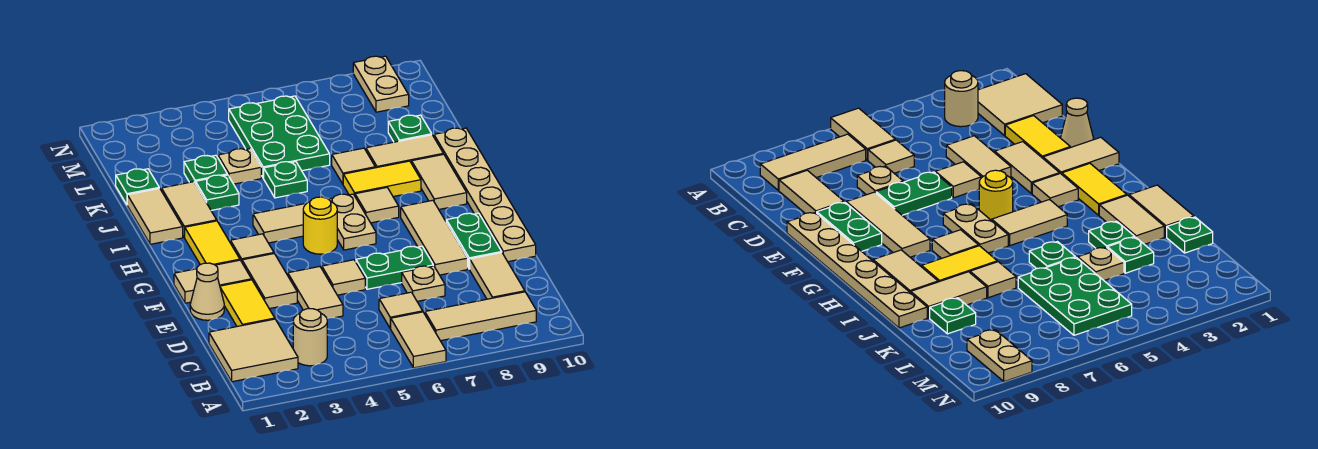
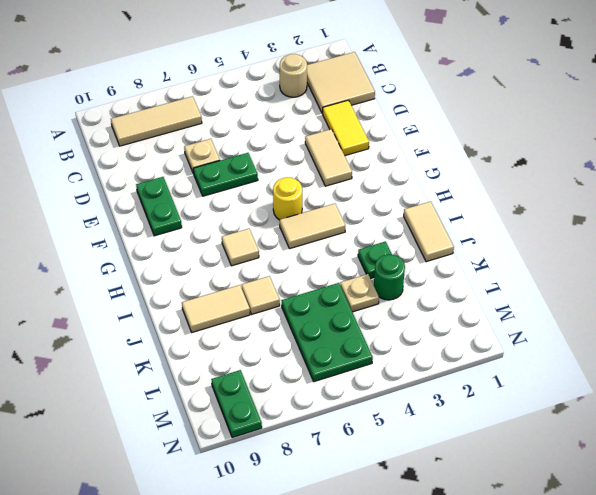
green 1x1 round brick [374,254,405,300] -> green 1x1 plate [184,155,227,184]
green 1x2 plate [211,370,262,438] -> tan 1x2 plate [353,56,409,112]
none -> tan 1x2 tile [390,312,446,368]
none -> tan 1x1 tile [379,292,423,328]
none -> tan 1x2 tile [470,253,525,299]
none -> tan 1x2 tile [288,267,343,318]

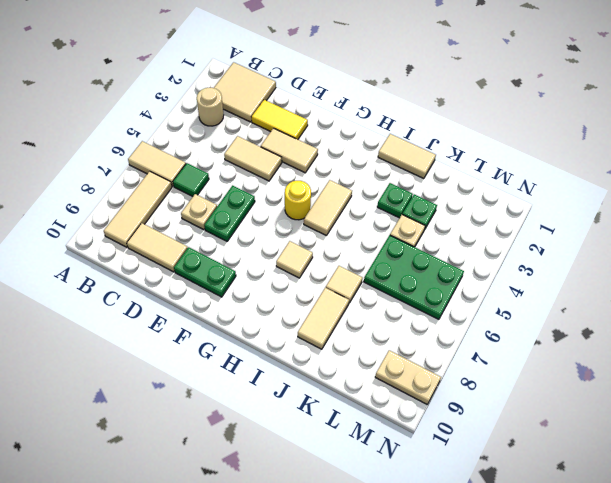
green 1x1 tile [173,163,209,196] -> tan 1x1 tile [379,292,423,328]
none -> tan 1x1 cone [190,263,224,320]
none -> tan 1x1 tile [322,260,365,295]
none -> tan 1x3 tile [401,200,468,275]
none -> tan 1x6 plate [434,128,536,262]

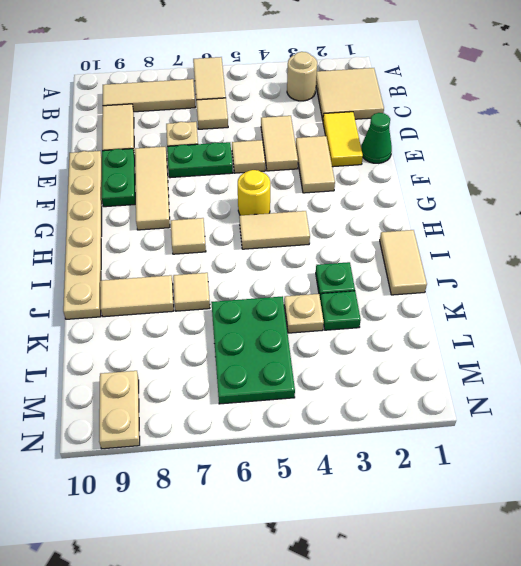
green 1x1 cone [361,113,392,163] -> tan 1x1 cone [190,263,224,320]
none -> tan 1x2 tile [174,260,252,303]
none -> yellow 1x2 tile [184,221,240,265]
none -> tan 1x1 tile [230,234,274,262]
none -> tan 1x2 plate [329,194,376,250]

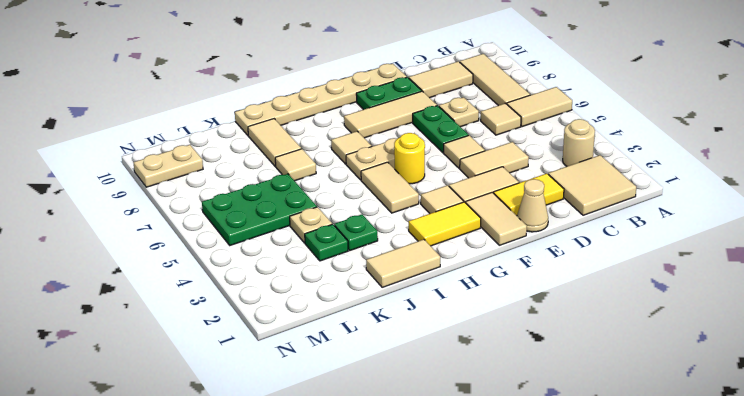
none -> tan 1x2 tile [412,154,467,209]
none -> tan 1x2 tile [162,182,217,237]
none -> yellow 1x2 tile [343,161,421,197]
none -> green 1x1 plate [264,162,307,198]

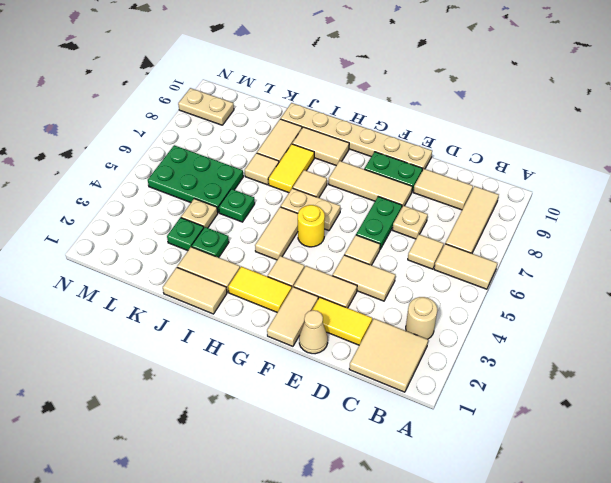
none -> green 1x1 plate [116,169,159,205]
none -> green 1x1 plate [388,115,432,142]

